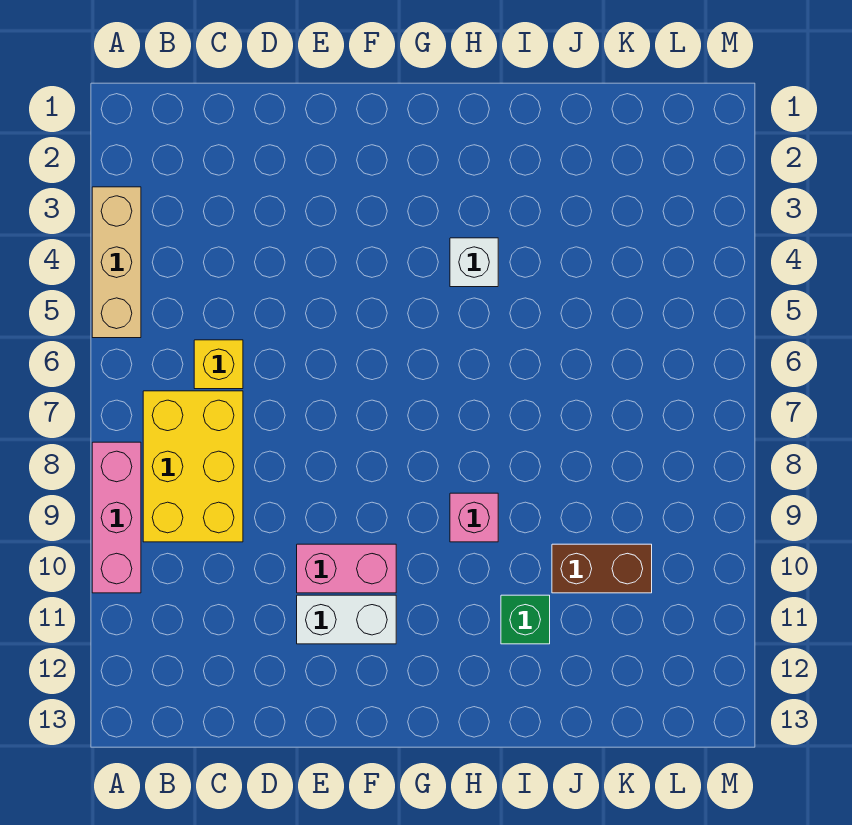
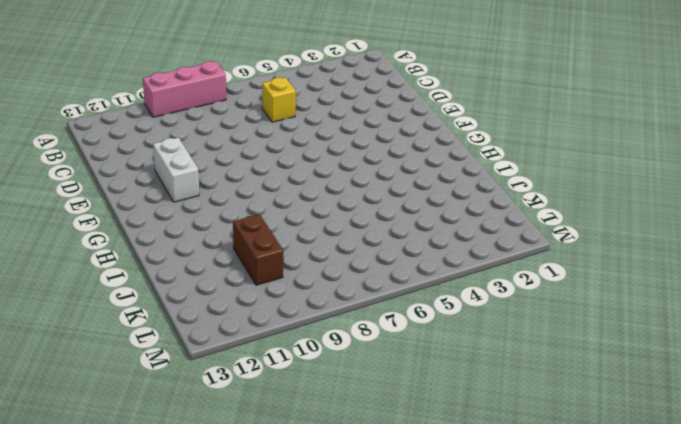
none -> tan 1x3 brick [92,187,141,338]
none -> yellow 2x3 brick [143,391,243,542]

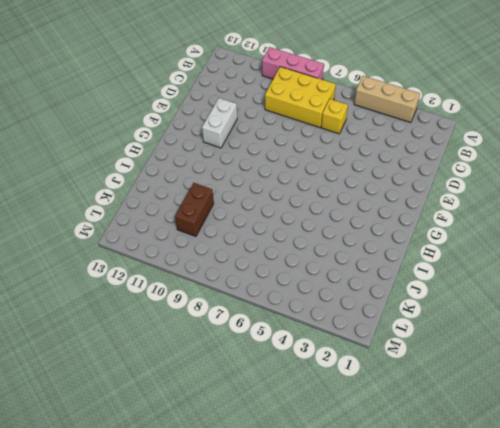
none -> pink 1x2 brick [297,544,396,593]
none -> white 1x1 brick [450,238,498,287]

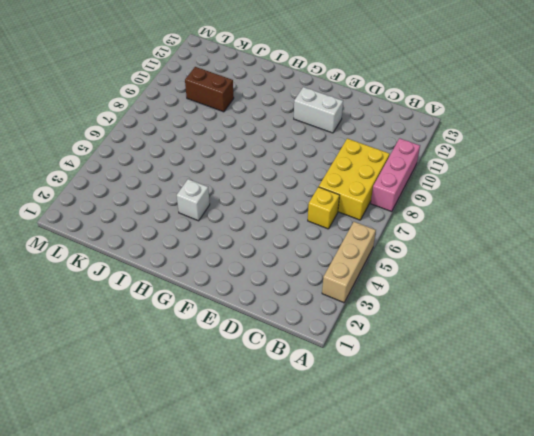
none -> pink 1x2 brick [297,544,396,593]
none -> pink 1x1 brick [450,493,498,542]

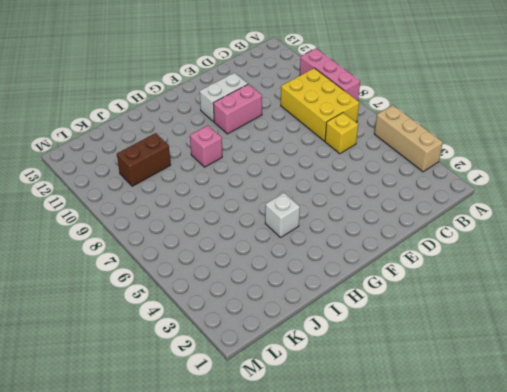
none -> green 1x1 brick [501,595,550,644]

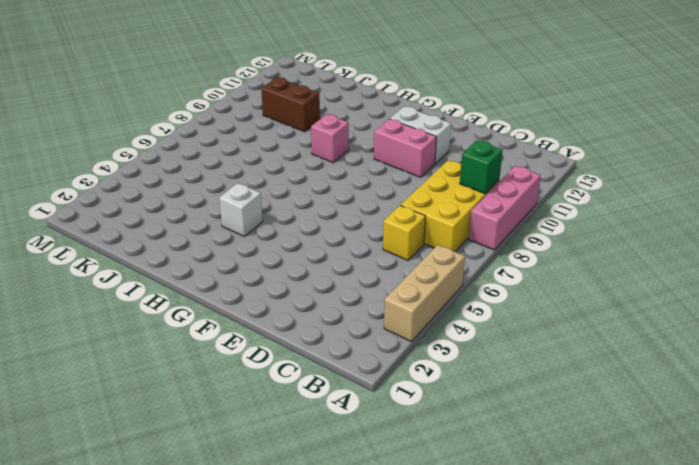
green 1x1 brick [460,140,503,194] -> green 1x1 brick moved to [501,595,550,644]

